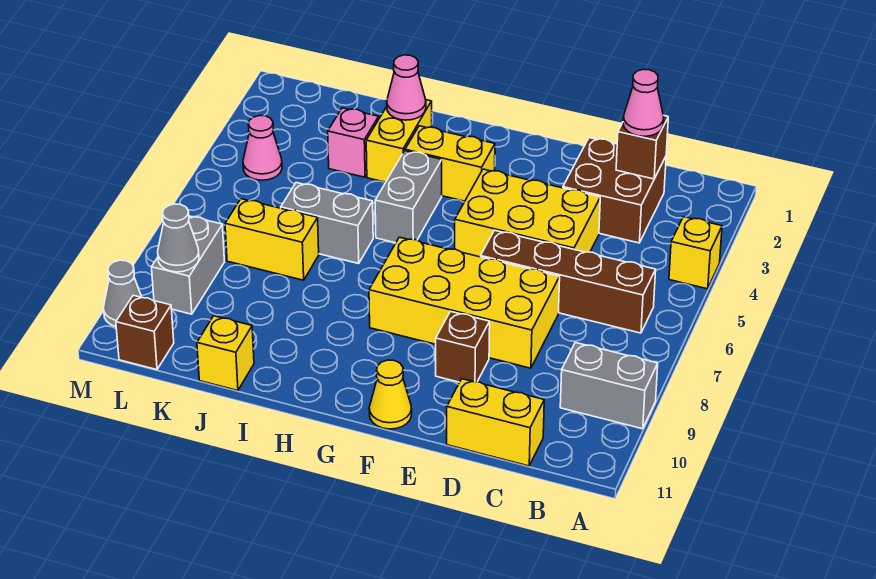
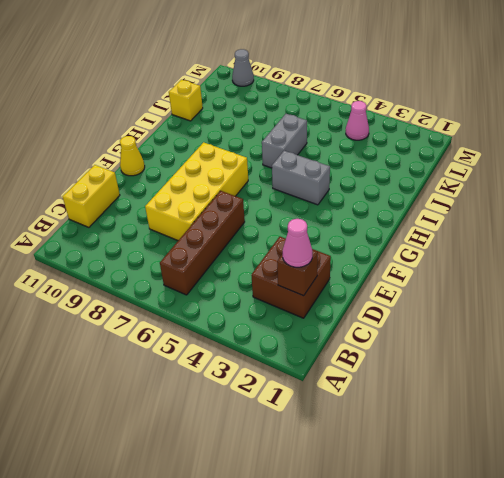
none -> yellow 1x1 brick [669,217,722,289]
none -> grey 1x2 brick [560,343,658,429]
none -> yellow 2x3 brick [455,169,600,257]

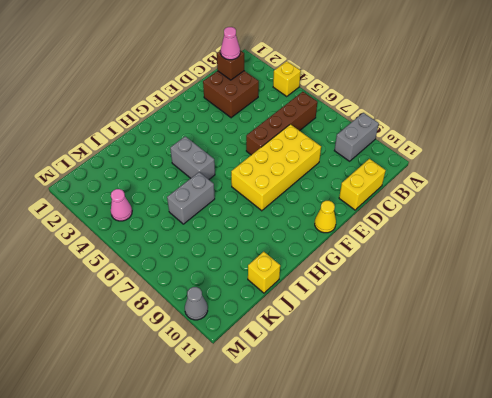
none -> yellow 2x3 brick [455,169,600,257]
none -> brown 1x1 brick [436,312,490,382]
none -> yellow 1x2 brick [405,126,495,201]

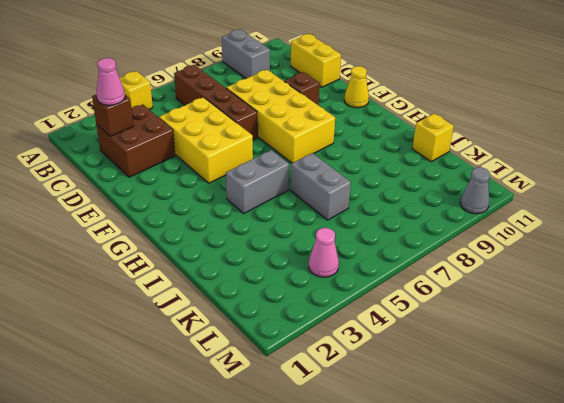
none -> yellow 1x2 brick [405,126,495,201]
none -> yellow 1x2 brick [366,100,432,182]
none -> pink 1x1 brick [328,108,379,177]

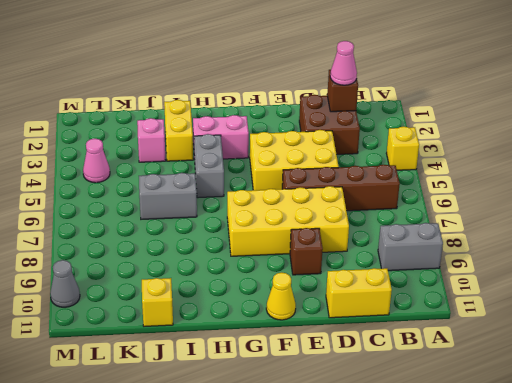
pink 1x2 brick [193,115,249,159] -> yellow 1x2 brick [405,126,495,201]
none -> yellow 1x2 brick [225,199,319,280]
none -> grey 1x2 brick [152,216,224,314]
none -> brown 1x1 brick [116,295,174,370]

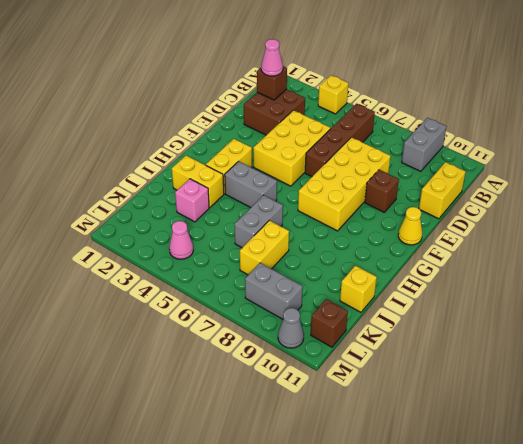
none -> pink 1x1 cone [387,55,426,120]
none -> grey 1x1 cone [158,204,199,272]

